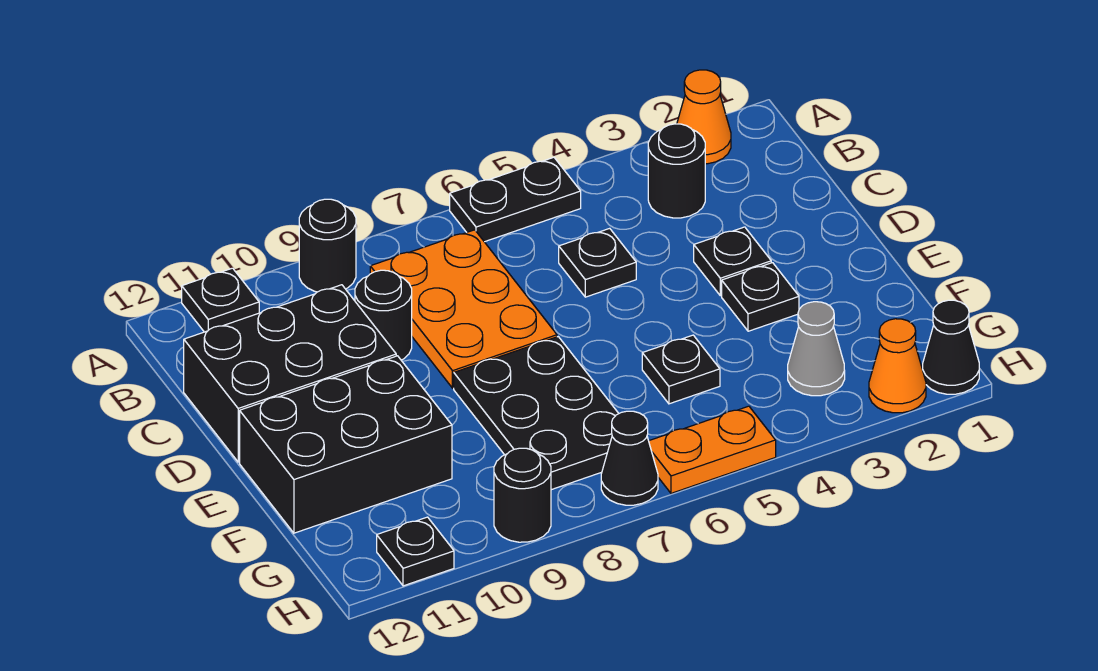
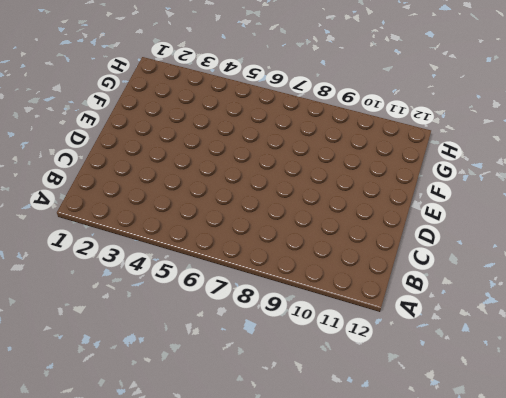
none -> orange 1x1 cone [677,70,731,164]
none -> black 1x2 plate [450,157,581,242]
none -> black 1x1 round brick [299,199,356,292]

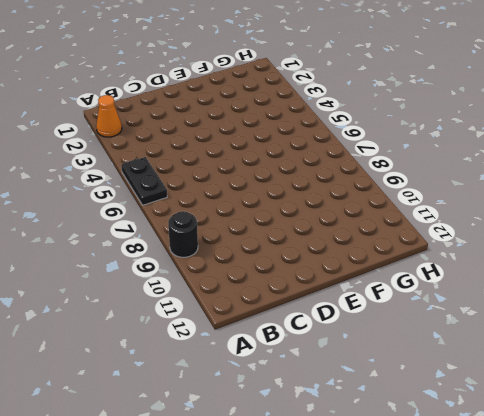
none -> black 1x1 plate [182,268,259,332]
none -> black 1x1 round brick [648,124,705,218]
none -> orange 2x3 plate [370,230,557,388]

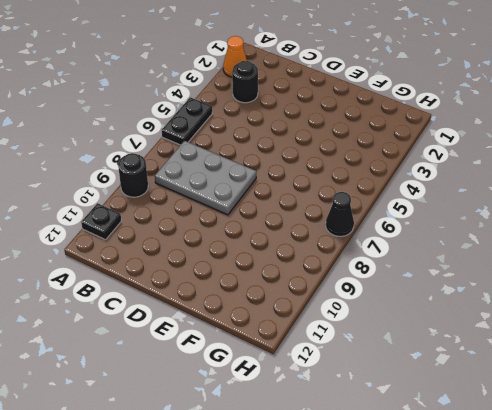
grey 2x3 plate [155,141,256,215] -> orange 2x3 plate [370,230,557,388]
none -> black 1x1 plate [559,228,636,297]
none -> black 1x1 round brick [355,270,412,360]
none -> black 2x3 brick [184,285,396,462]

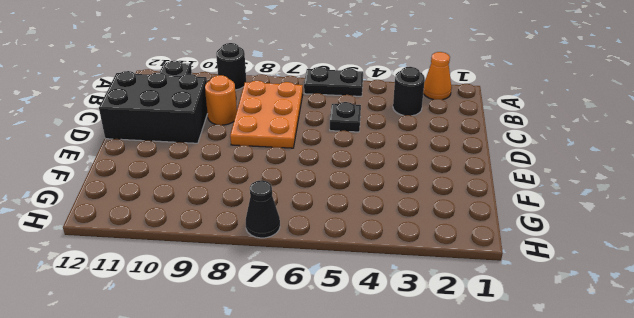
orange 1x1 round brick [205,75,237,125] -> black 1x1 round brick [355,270,412,360]
none -> black 1x1 plate [694,227,771,296]
none -> black 1x1 plate [722,263,799,331]
none -> black 2x3 plate [454,337,619,490]

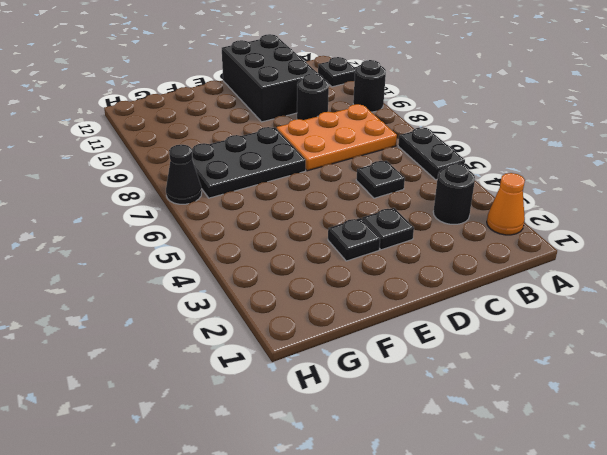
none -> black 2x3 brick [240,356,452,533]
none -> black 1x1 plate [642,335,720,404]
none -> grey 1x1 cone [788,302,845,396]

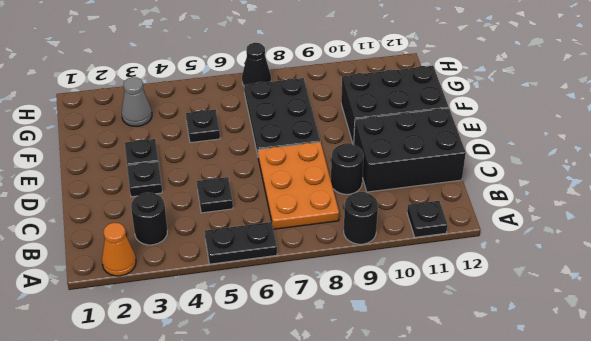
none -> black 1x1 cone [923,300,979,394]
none -> orange 1x1 cone [869,319,926,413]
none -> orange 1x2 plate [649,406,776,493]

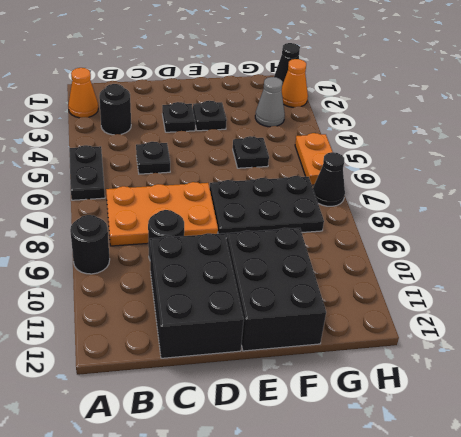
none -> black 1x1 plate [182,268,259,332]
none -> black 1x1 round brick [494,448,551,542]
none -> black 1x1 plate [377,517,454,586]

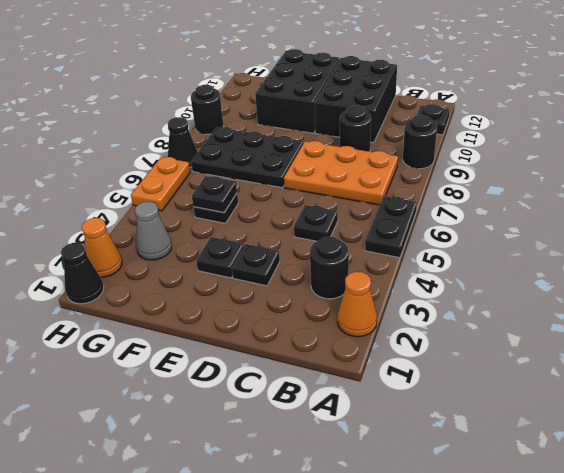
black 1x1 plate [192,176,237,212] -> black 1x1 plate moved to [377,517,454,586]

